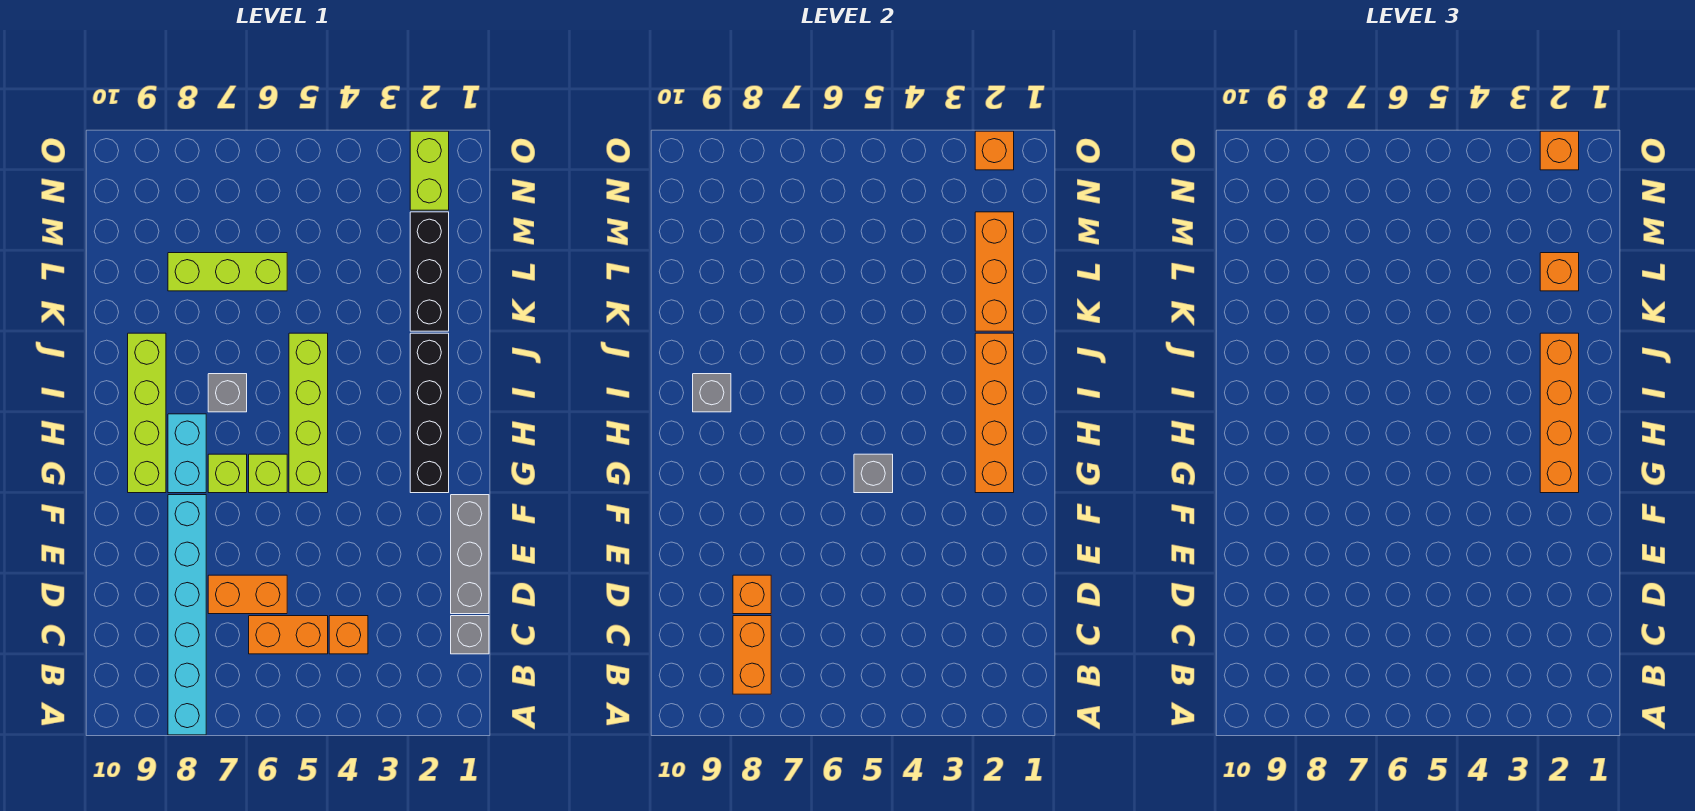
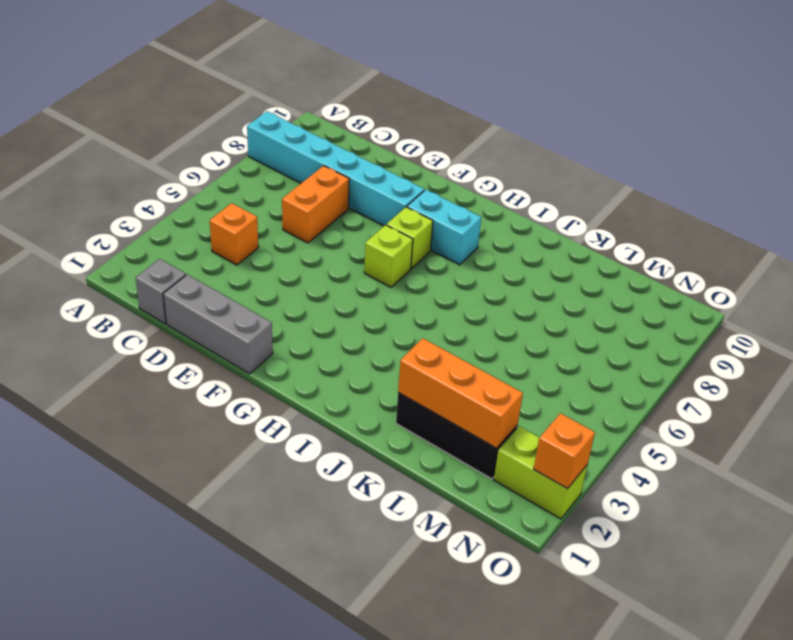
none -> orange 1x2 brick [249,616,328,654]
none -> black 1x4 brick [410,333,449,493]
none -> lime 1x4 brick [289,333,328,493]

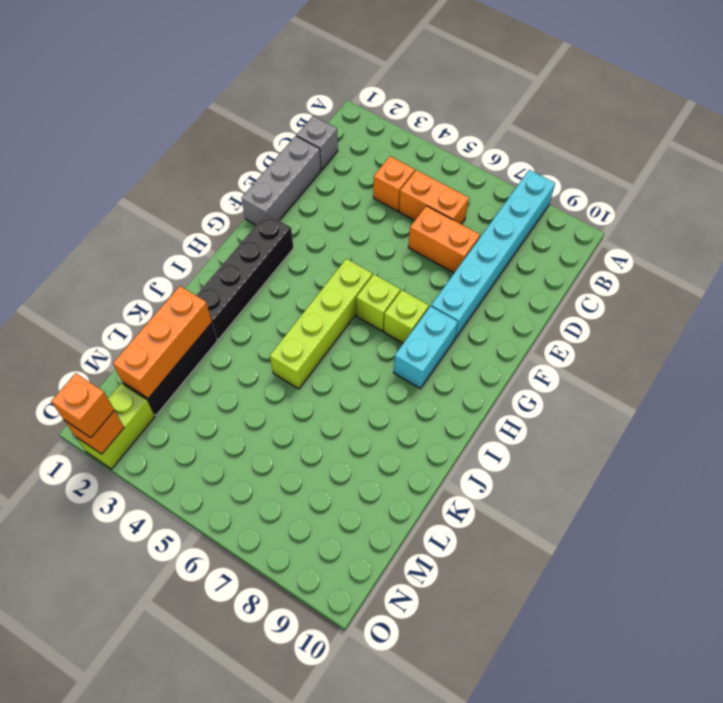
none -> lime 1x4 brick [128,333,166,493]
none -> grey 1x1 brick [208,374,247,412]
none -> lime 1x3 brick [168,253,287,291]

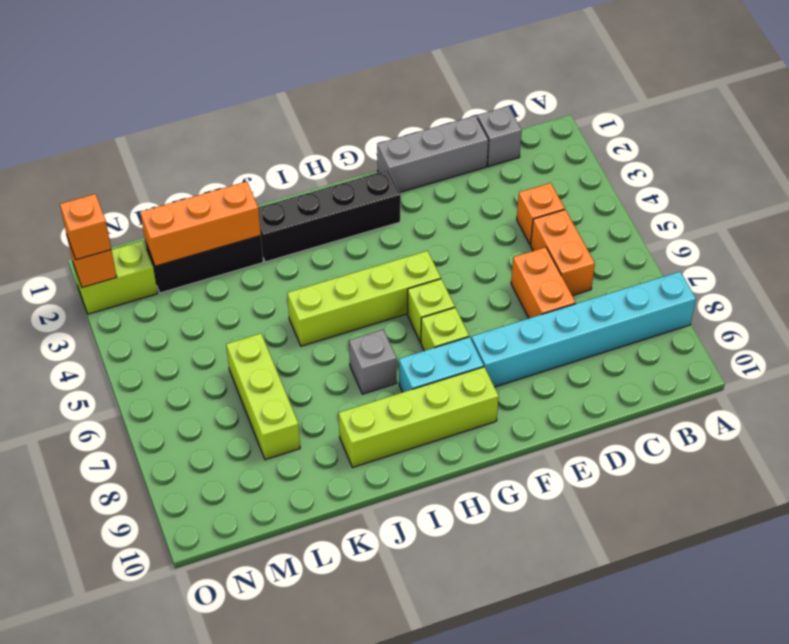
none -> orange 1x2 brick [733,616,771,694]
none -> orange 1x1 brick [733,575,771,614]
none -> orange 1x4 brick [975,333,1014,493]

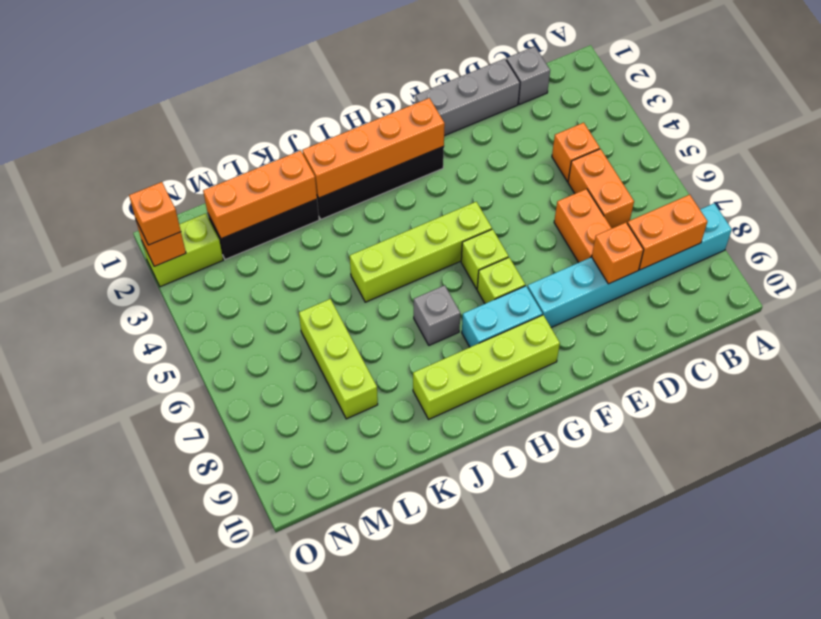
none -> grey 1x1 brick [854,454,893,493]
none -> grey 1x1 brick [693,374,731,412]
none -> orange 1x4 brick [1540,333,1579,493]

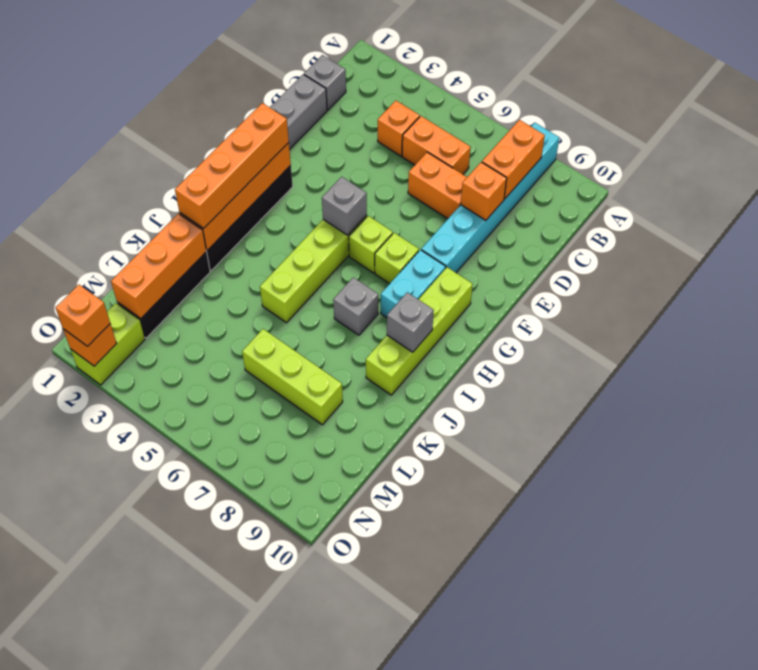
none -> orange 1x1 brick [1540,253,1579,291]

